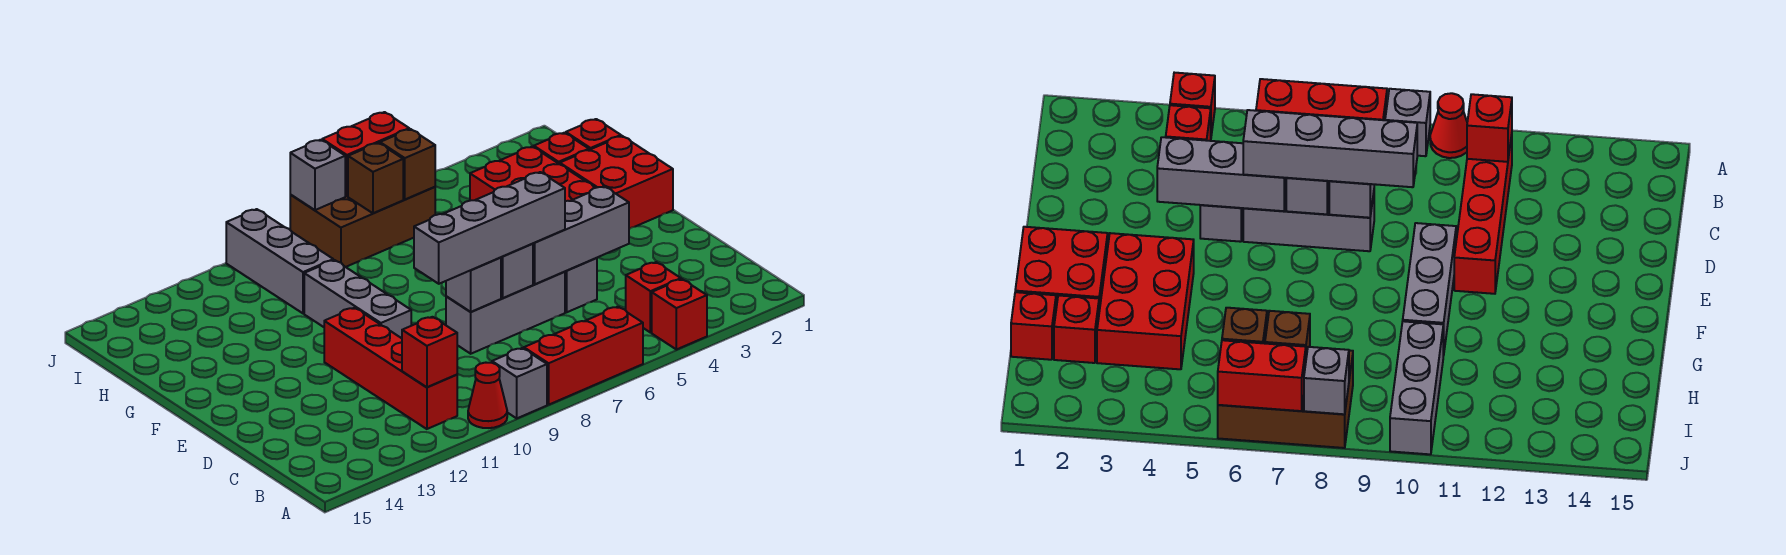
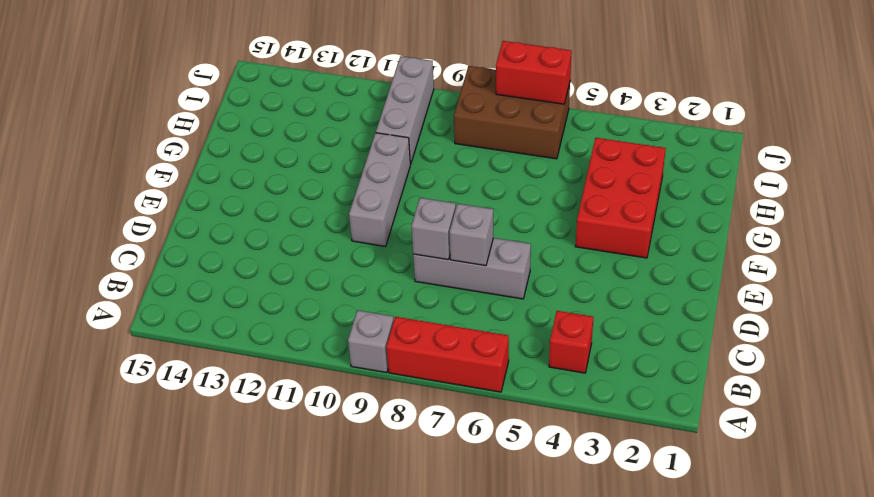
none -> red 1x1 brick [652,279,707,350]
none -> red 1x1 cone [468,363,507,428]
none -> red 1x4 brick [324,308,457,429]

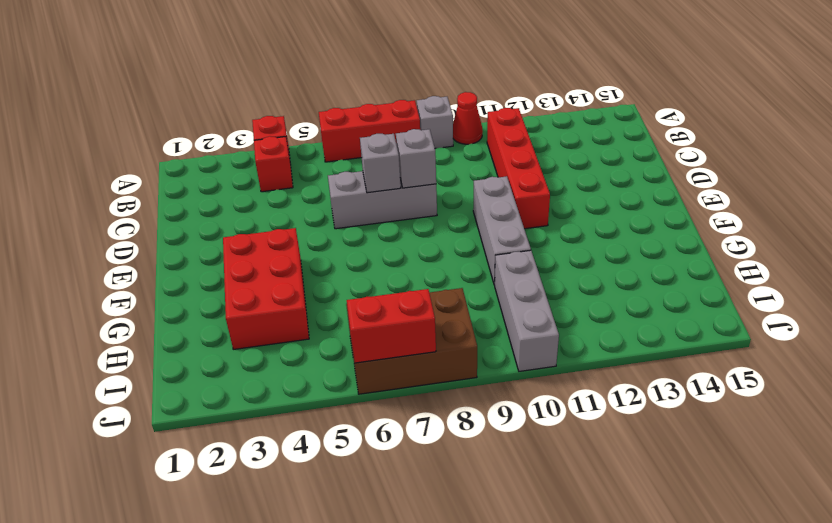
none -> grey 1x1 brick [565,258,597,312]
none -> red 2x2 brick [560,136,673,229]
none -> red 1x1 brick [566,119,621,150]

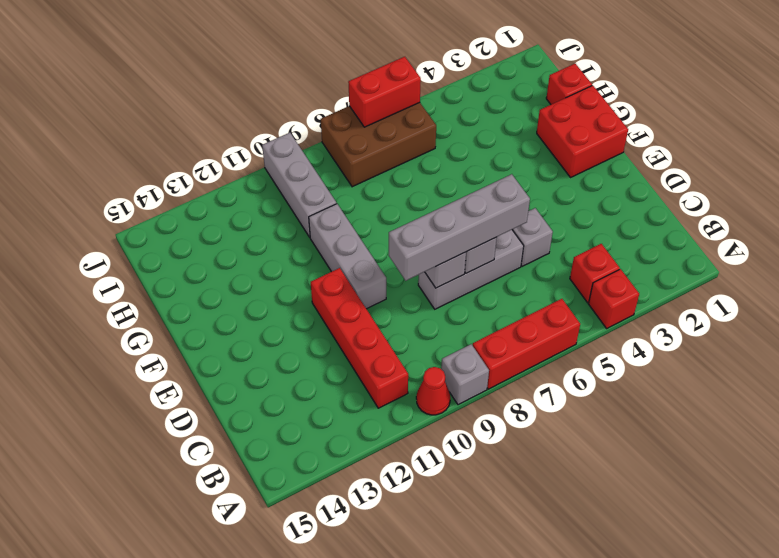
none -> red 2x3 brick [470,147,595,201]
none -> red 1x1 brick [534,133,589,164]
none -> red 1x1 brick [402,317,457,387]

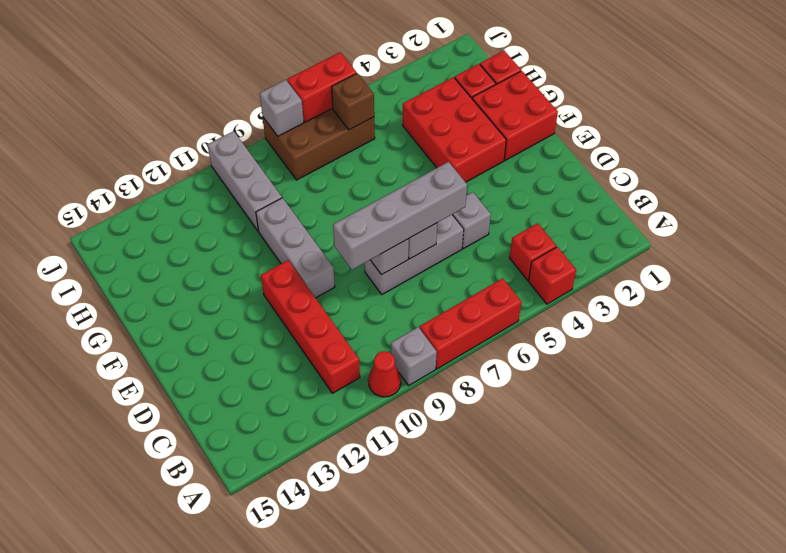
none -> red 1x1 brick [402,317,457,387]
none -> grey 1x3 brick [533,186,629,284]
none -> brown 1x1 brick [348,143,403,213]

